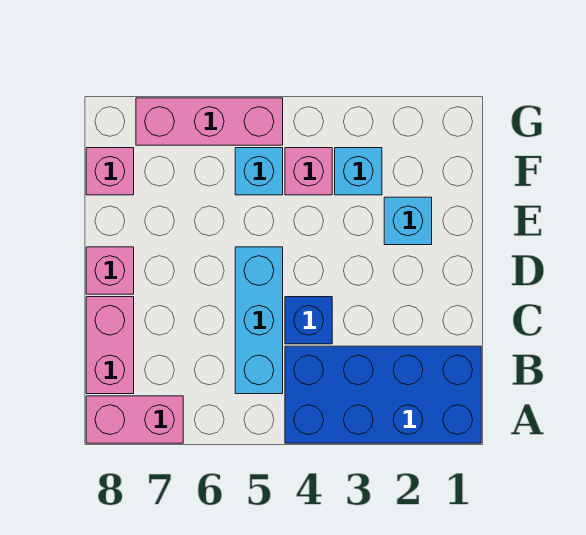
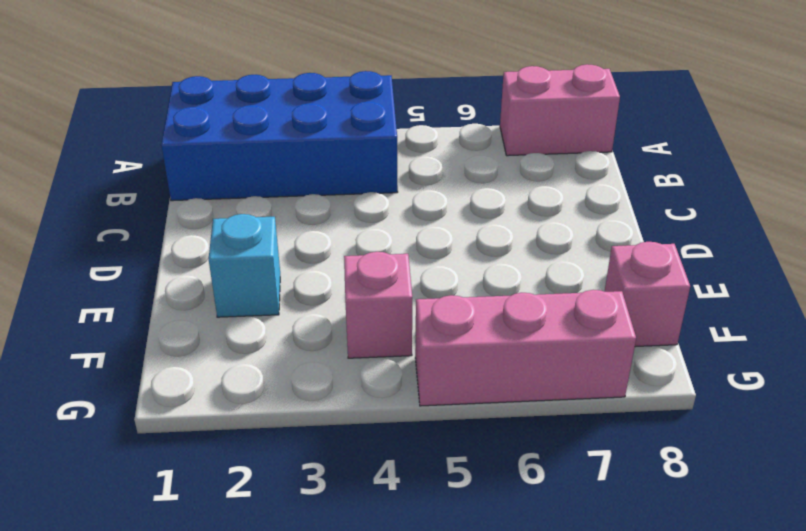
none -> cyan 1x3 brick [235,247,283,394]
none -> pink 1x2 brick [86,297,134,394]
none -> blue 1x1 brick [285,297,332,344]

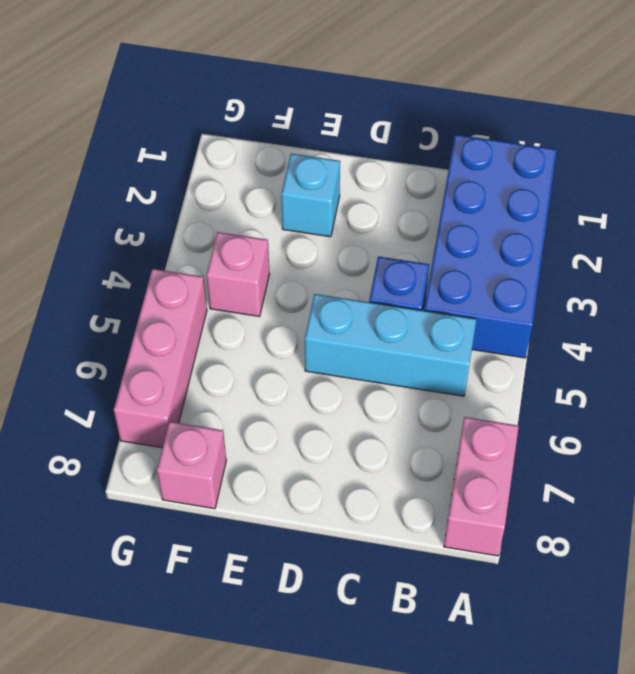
none -> pink 1x2 brick [86,297,134,394]
none -> pink 1x1 brick [86,247,134,294]
none -> cyan 1x1 brick [335,148,382,195]

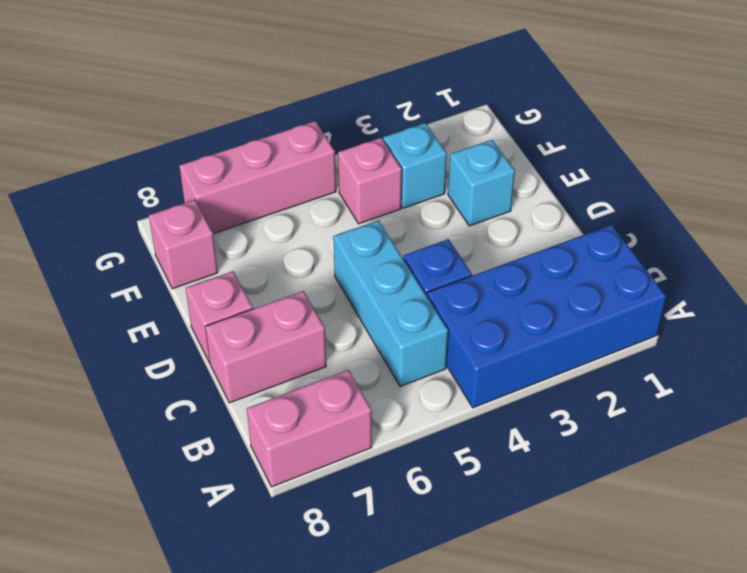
pink 1x2 brick [205,291,326,403] -> pink 1x2 brick turned to [86,297,134,394]
none -> cyan 1x1 brick [235,148,283,195]

